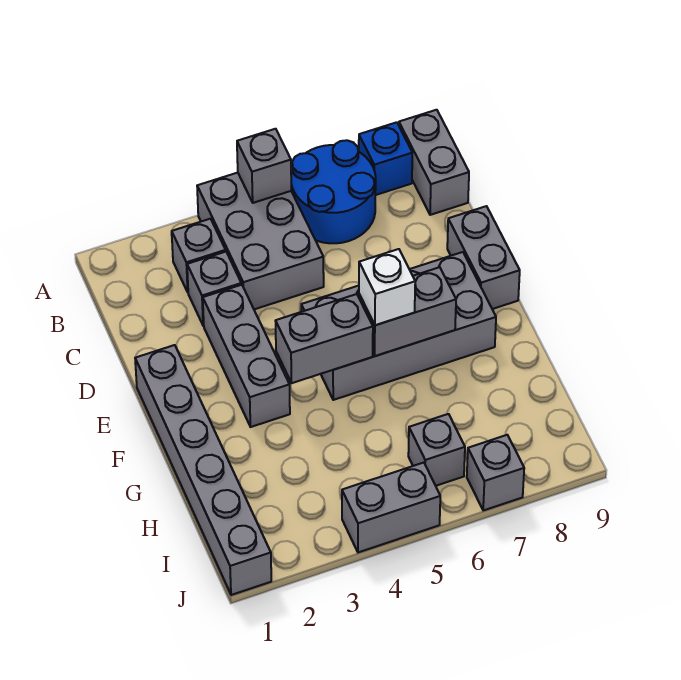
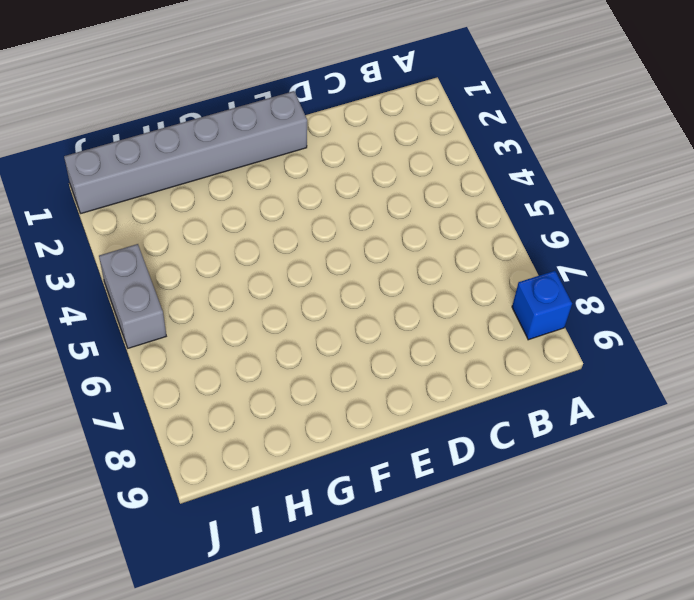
none -> grey 2x3 brick [197,173,324,309]
none -> blue 2x2 round brick [291,140,376,243]
none -> grey 1x2 brick [399,110,469,215]

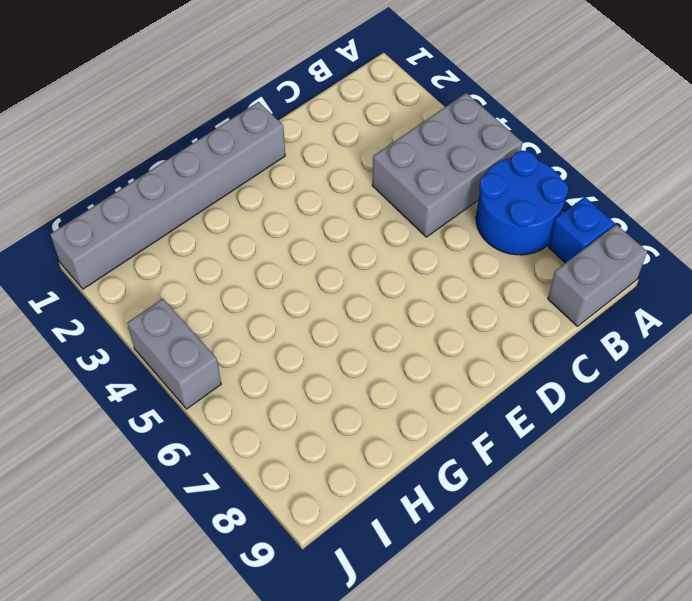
none -> grey 1x1 brick [171,219,226,292]
none -> grey 1x1 brick [187,252,241,326]
none -> grey 1x3 brick [203,285,290,427]

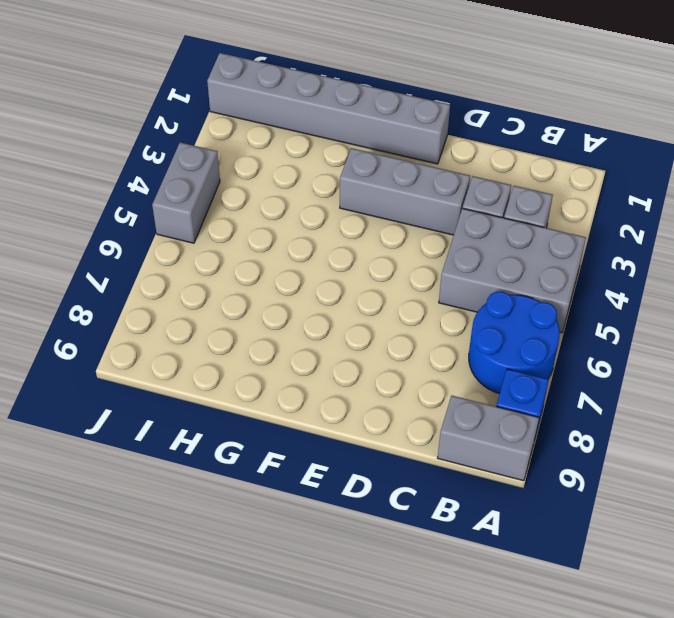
none -> grey 1x2 brick [447,206,520,309]
none -> grey 2x4 brick [301,252,496,400]
none -> grey 1x1 brick [408,414,465,486]

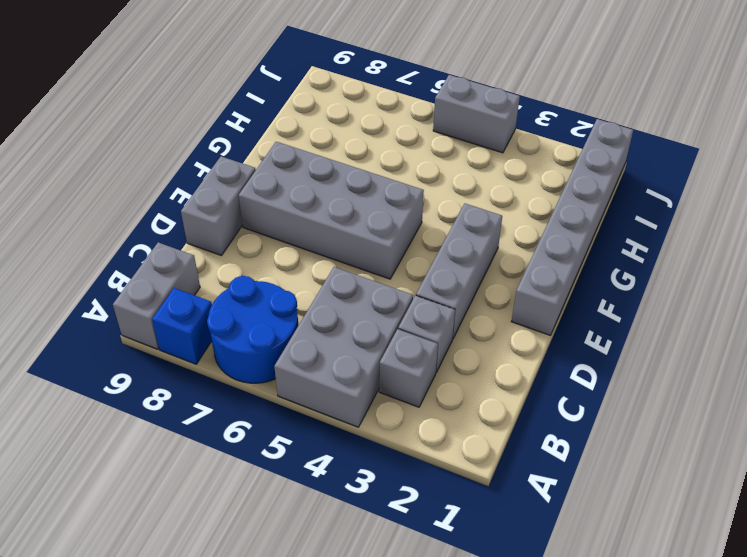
none -> grey 1x1 brick [408,414,465,486]
none -> grey 1x1 brick [467,435,524,510]
none -> grey 1x1 brick [237,129,291,203]

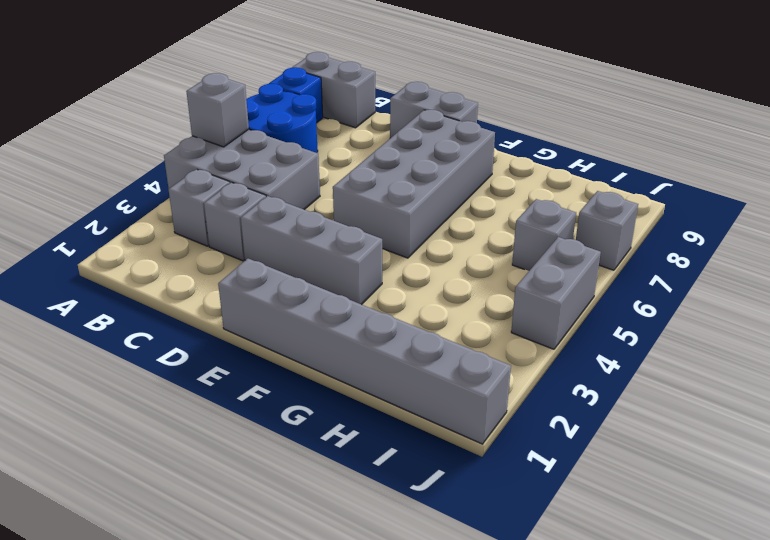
none -> grey 1x2 brick [276,294,373,383]
none -> grey 1x2 brick [359,267,456,356]
none -> white 1x1 brick [359,249,415,325]

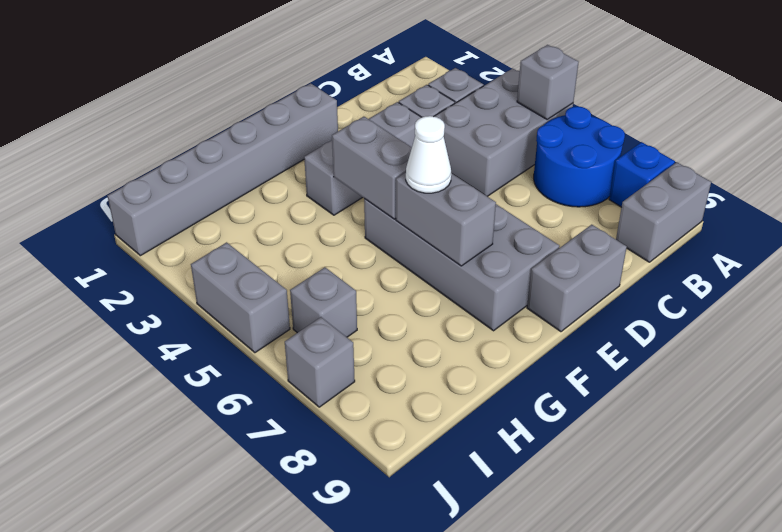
white 1x1 cone [406,116,451,193] -> white 1x1 brick [359,249,415,325]

